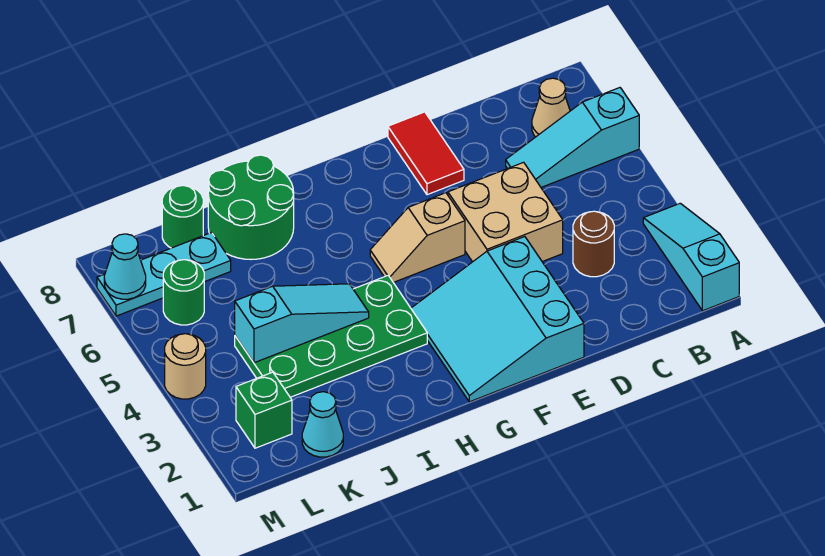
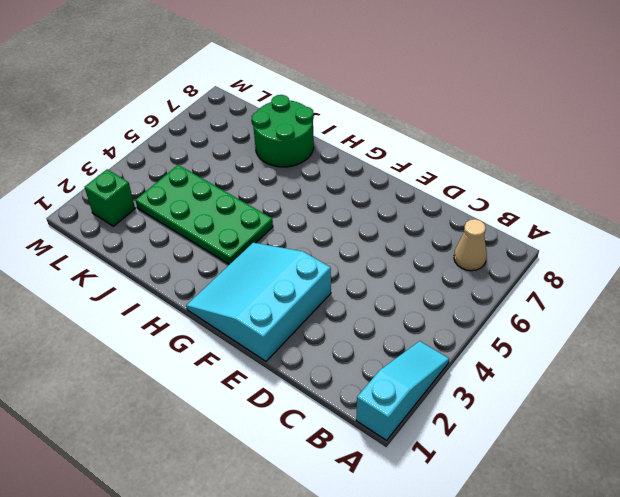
none -> cyan 1x3 slope [506,88,639,187]
none -> brown 1x1 round brick [573,211,614,277]
none -> tan 2x2 brick [448,162,563,262]

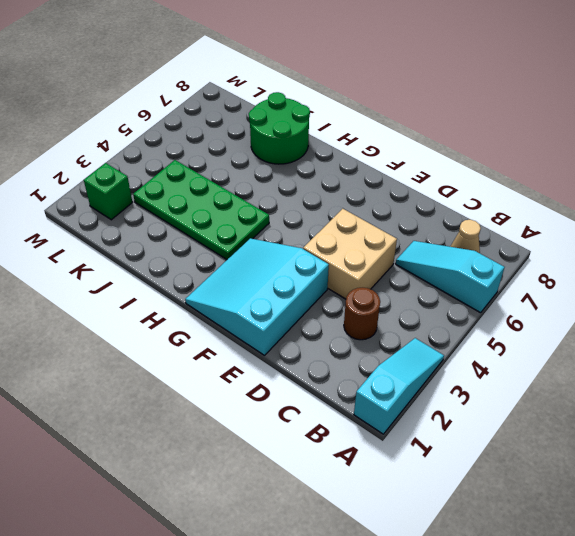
none -> red 1x2 tile [388,112,464,195]
none -> tan 1x2 slope [370,193,465,282]
none -> cyan 1x1 cone [302,392,343,457]

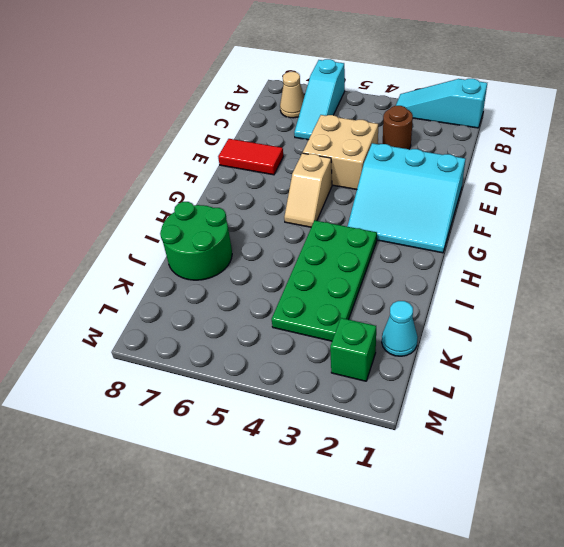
none -> cyan 1x3 plate [97,233,231,316]
none -> green 1x1 round brick [162,185,203,248]
none -> green 1x1 round brick [163,260,204,325]

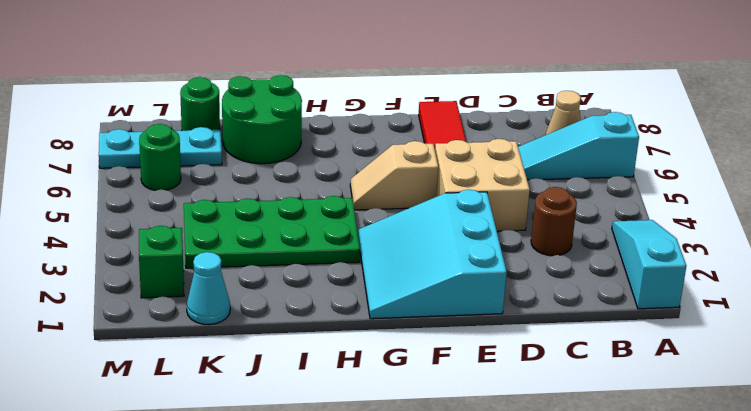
none -> tan 1x1 round brick [165,334,206,399]
none -> cyan 1x3 slope [235,284,369,363]
none -> cyan 1x1 cone [104,234,146,299]

